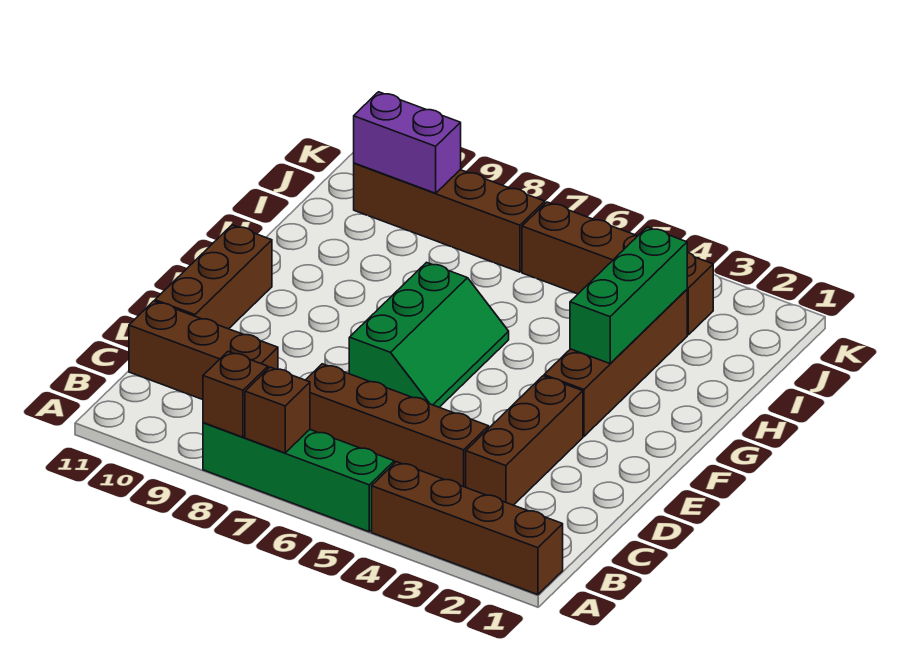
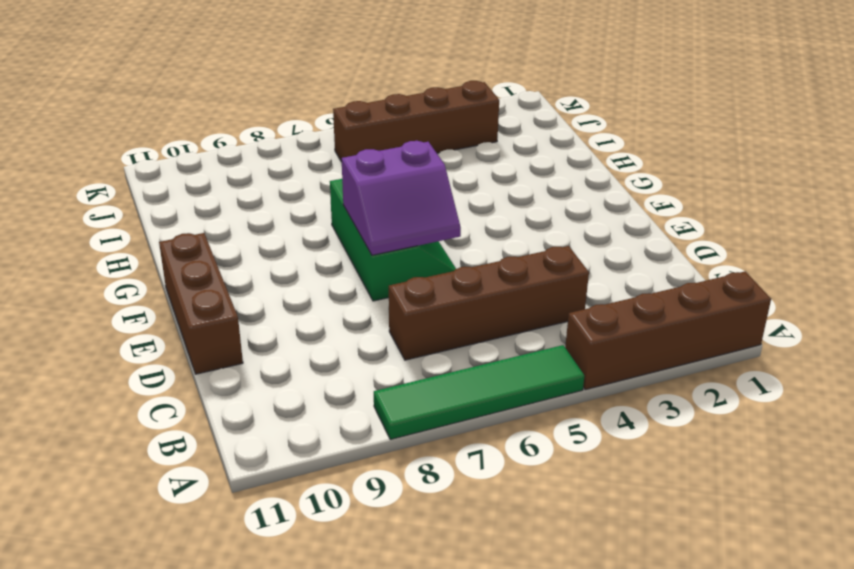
green 1x4 tile [374,345,584,439] -> green 1x4 brick [203,423,394,532]
purple 2x2 slope [342,141,461,255] -> none
none -> brown 1x3 brick [466,376,583,505]
none -> brown 1x3 brick [129,301,278,400]
none -> brown 1x4 brick [544,290,687,436]

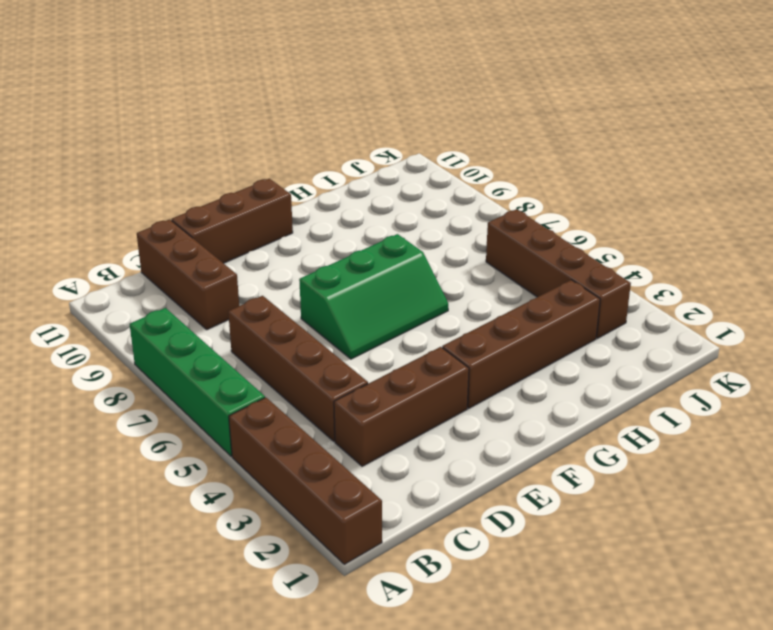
none -> brown 1x4 brick [354,163,545,272]
none -> brown 1x1 brick [245,367,310,453]
none -> brown 1x1 brick [203,352,268,437]

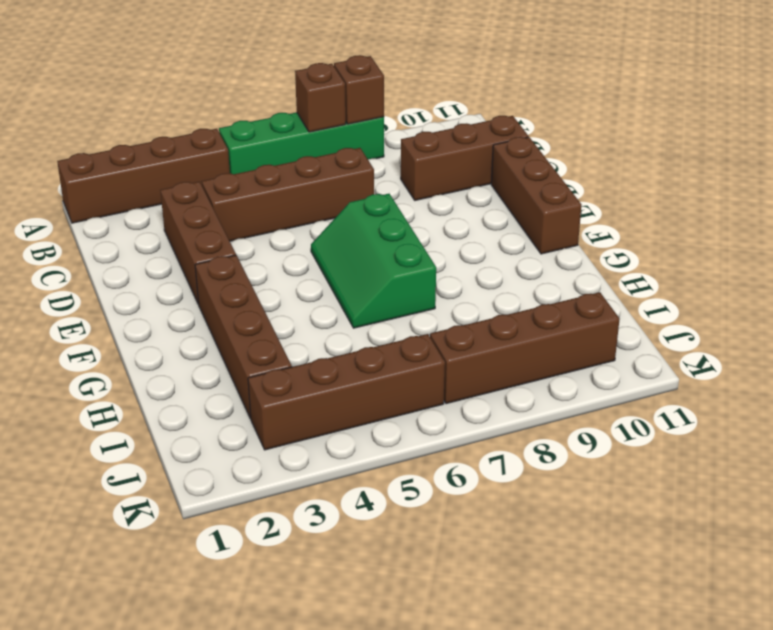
none -> green 1x3 brick [570,227,687,364]
none -> purple 1x2 brick [354,92,461,193]

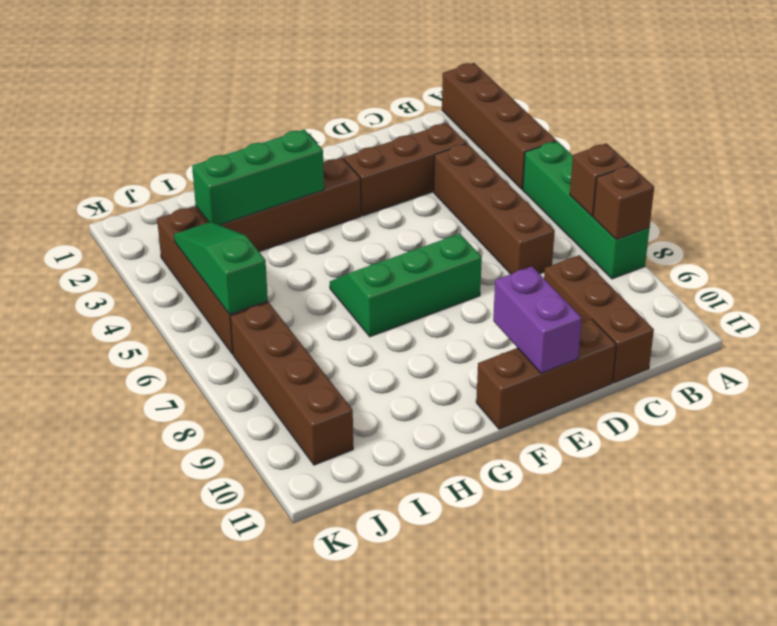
purple 1x2 brick [493,267,582,373] -> purple 1x2 brick moved to [354,92,461,193]
green 1x3 slope [174,222,268,314] -> none

